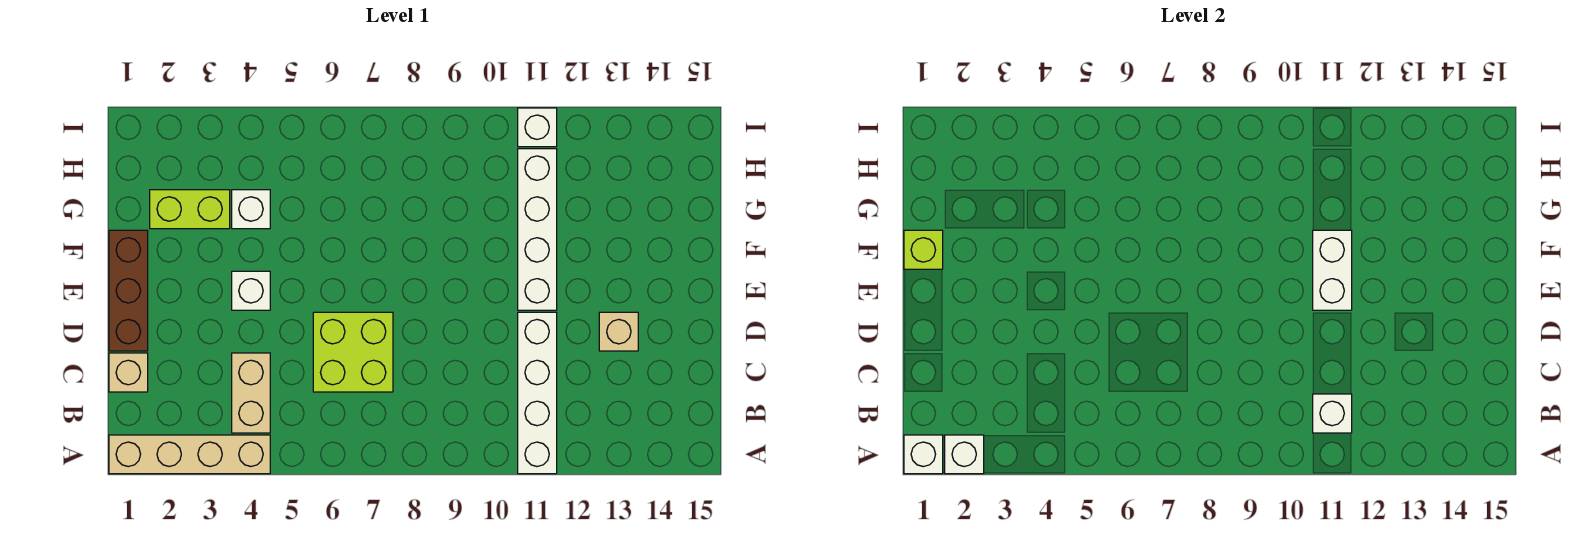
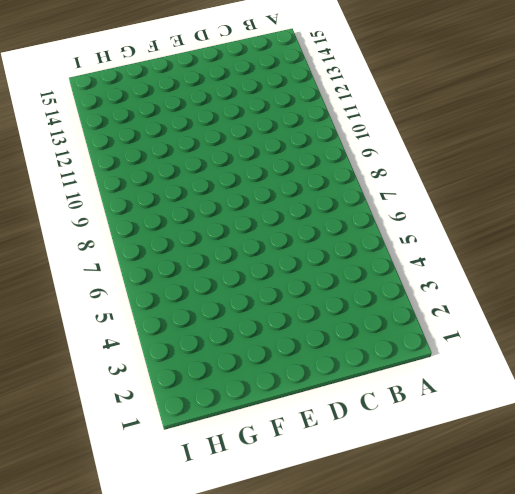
none -> tan 1x4 brick [109,435,270,474]
none -> white 1x4 brick [518,312,557,474]
none -> tan 1x2 brick [232,353,270,433]

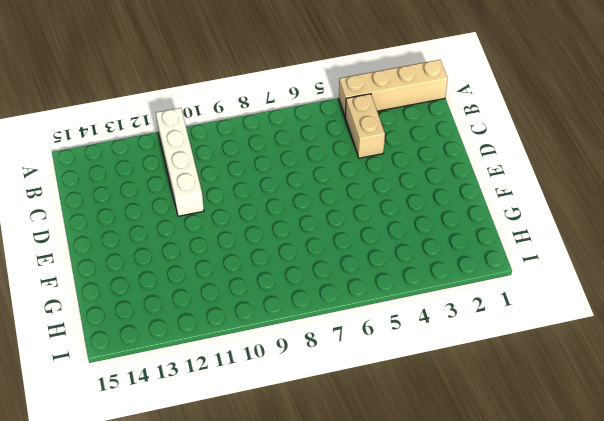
none -> tan 1x1 brick [109,353,148,392]
none -> lime 2x2 brick [313,312,393,392]
none -> brown 1x3 brick [109,230,148,351]

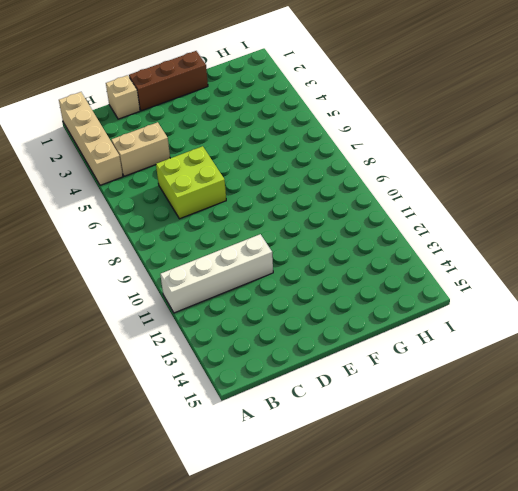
none -> tan 1x1 brick [599,312,638,351]
none -> white 1x1 brick [232,271,270,310]
none -> white 1x4 brick [518,149,557,310]

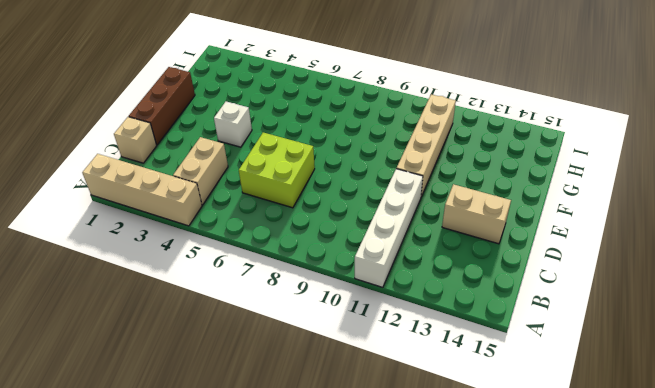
tan 1x2 brick [442,184,511,244] -> tan 1x1 brick [599,312,638,351]
tan 1x4 brick [396,95,456,197] -> white 1x4 brick [518,149,557,310]
none -> lime 1x2 brick [150,190,230,229]
none -> white 1x1 brick [232,190,270,229]
none -> white 1x1 brick [518,108,557,147]

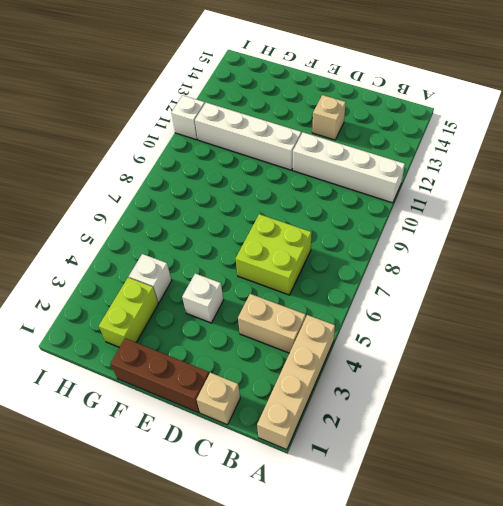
none -> white 1x1 brick [904,435,943,474]
none -> white 1x1 brick [945,435,984,474]
none -> white 1x1 brick [1313,394,1352,433]

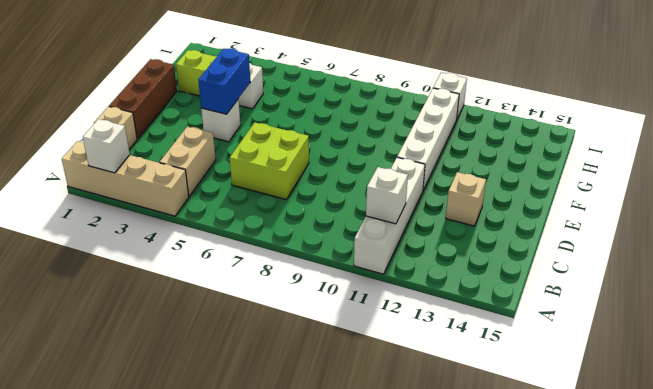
blue 1x2 brick [198,49,250,114] -> none
none -> white 1x1 brick [904,435,943,474]
none -> white 1x2 brick [1313,230,1352,310]
none -> lime 1x1 brick [904,230,943,269]

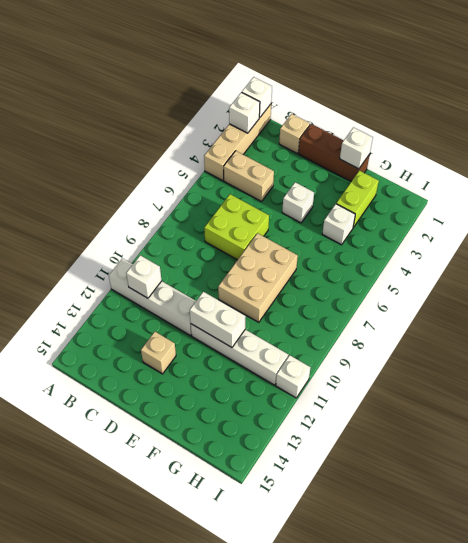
tan 2x3 brick [218,233,298,322] -> none
white 1x1 brick [340,128,373,169] -> lime 1x1 brick [904,230,943,269]

